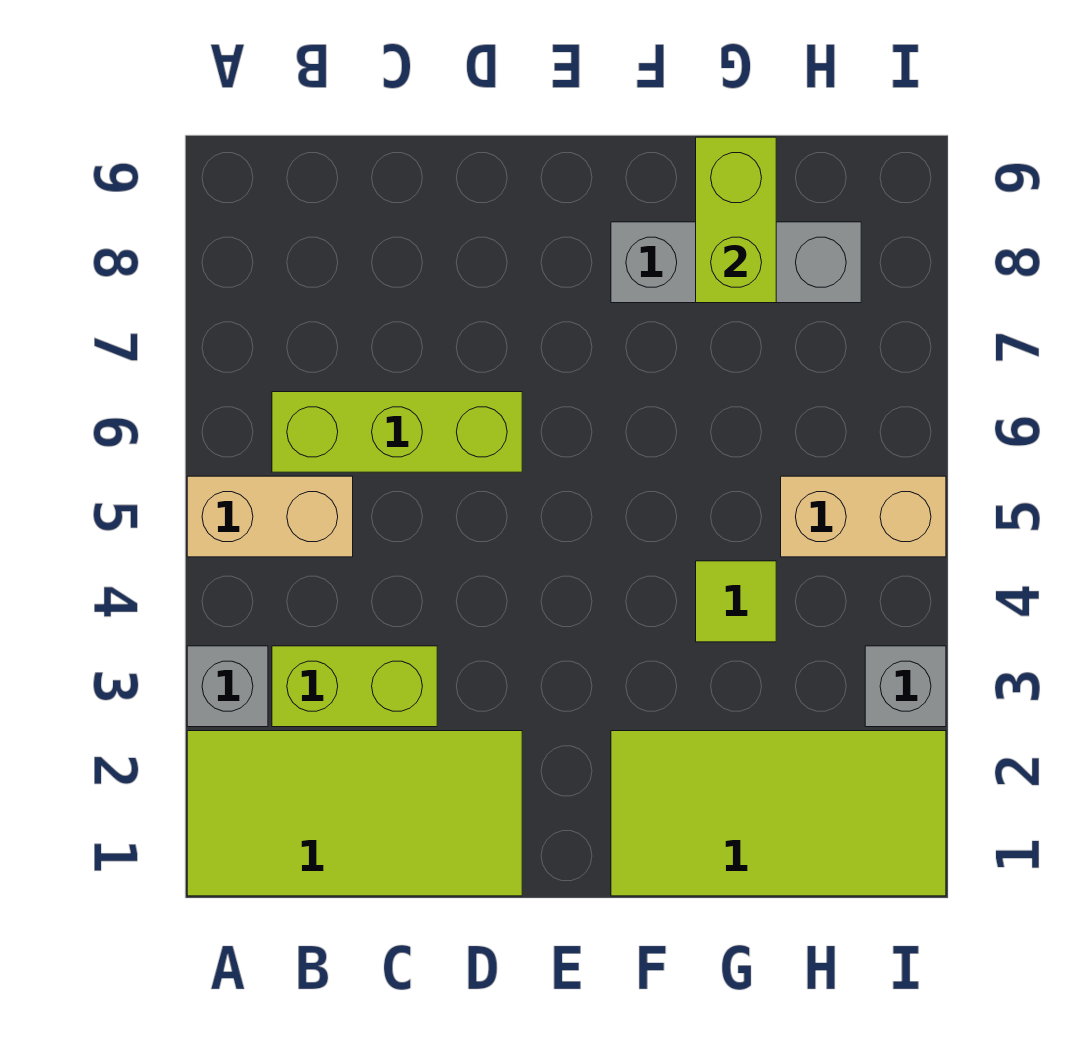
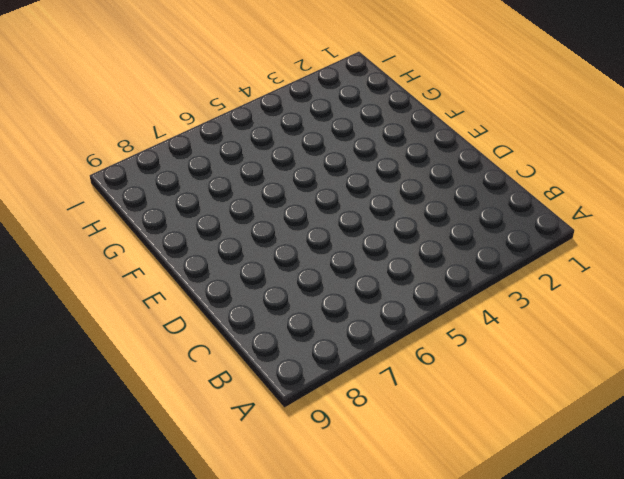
none -> lime 2x4 tile [187,731,522,896]
none -> grey 1x1 brick [187,646,268,727]

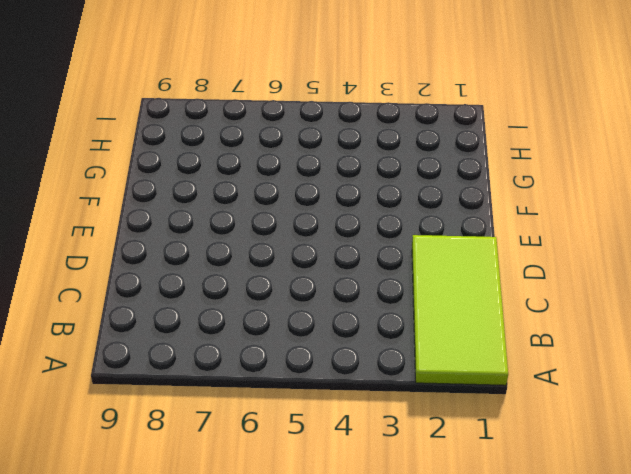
none -> grey 1x1 brick [187,646,268,727]
none -> tan 1x2 brick [187,476,353,557]

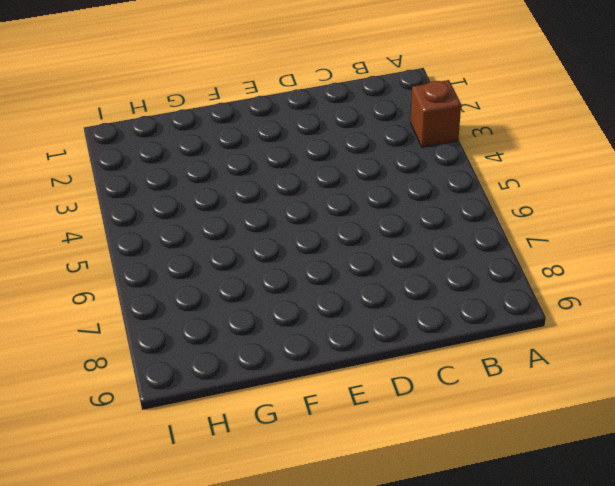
brown 1x1 brick [411,80,461,147] -> grey 1x1 brick [187,646,268,727]
none -> lime 2x4 tile [187,731,522,896]
none -> tan 1x2 brick [187,476,353,557]

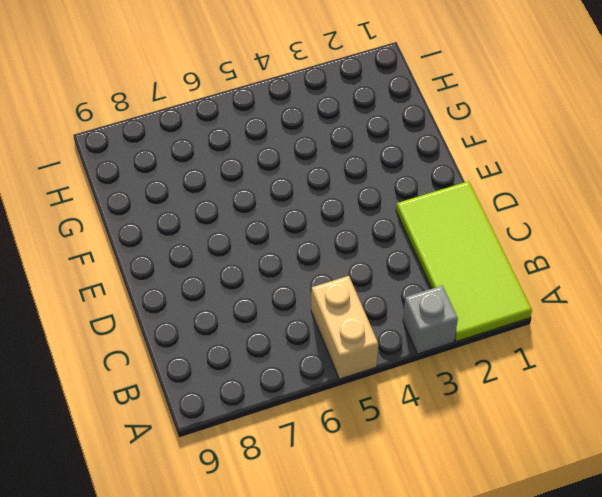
none -> lime 1x2 brick [272,646,437,727]
none -> lime 1x3 brick [272,392,522,472]

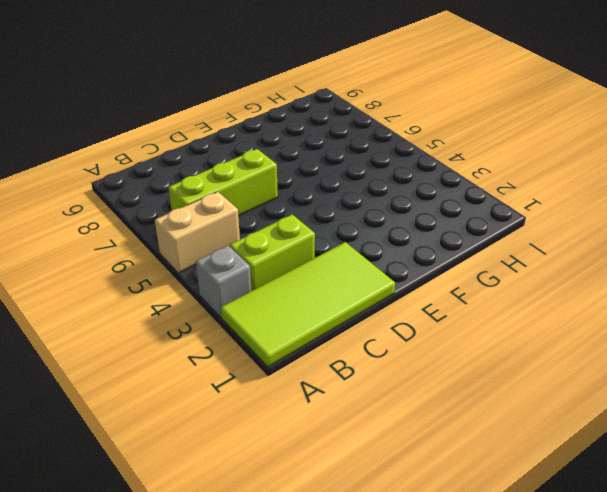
none -> lime 2x4 tile [611,731,946,896]
none -> grey 1x3 brick [611,222,861,303]

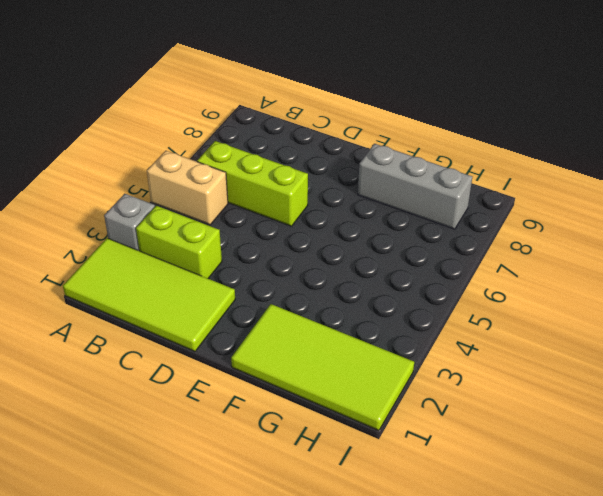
none -> lime 1x1 tile [696,561,776,642]
none -> tan 1x2 brick [781,476,946,557]

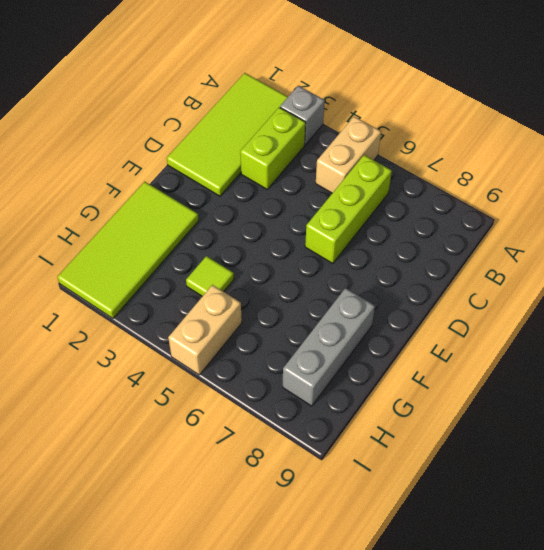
none -> grey 1x1 brick [865,646,946,727]
none -> lime 1x2 brick [696,137,776,303]

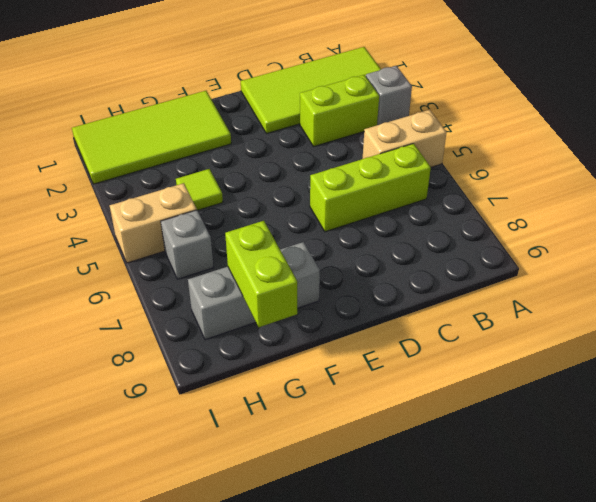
grey 1x1 brick [161,210,214,279] -> grey 1x1 brick moved to [865,646,946,727]

